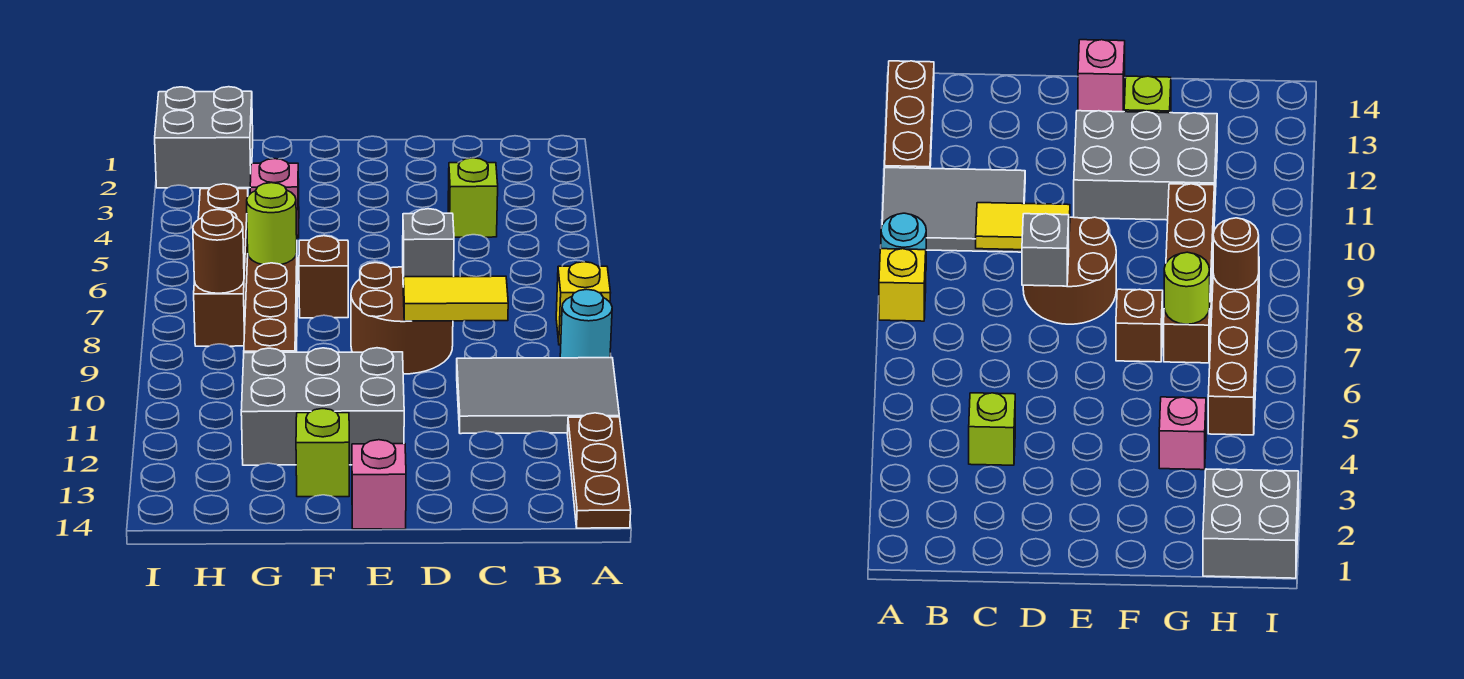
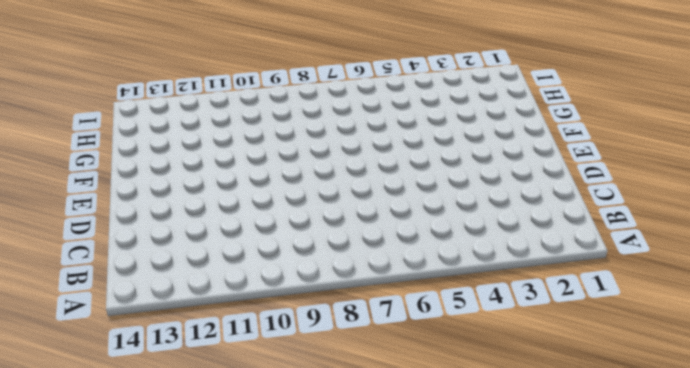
none -> yellow 1x1 brick [556,262,610,345]
none -> cyan 1x1 round brick [560,289,612,358]
none -> grey 2x3 tile [457,358,619,434]

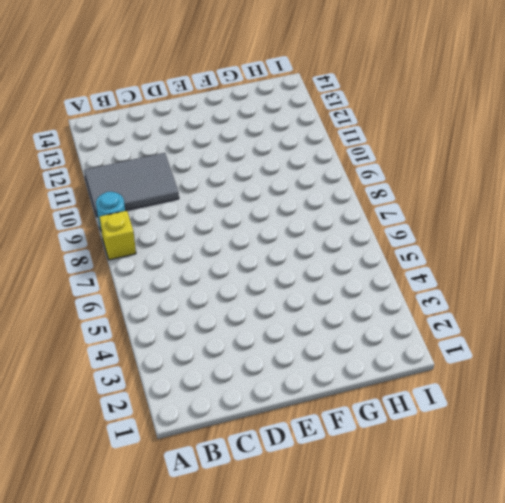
none -> brown 1x3 plate [567,413,631,528]
none -> lime 1x1 brick [448,158,498,237]
none -> brown 2x2 round brick [351,263,453,374]

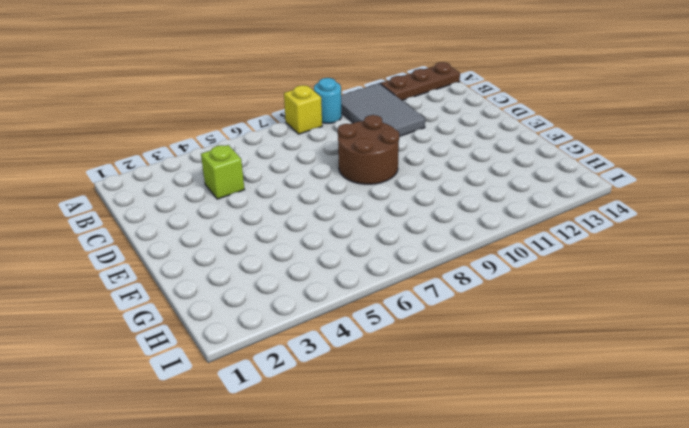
none -> grey 2x3 brick [241,348,404,465]
none -> pink 1x1 brick [352,440,406,529]
none -> brown 1x1 brick [299,236,348,318]

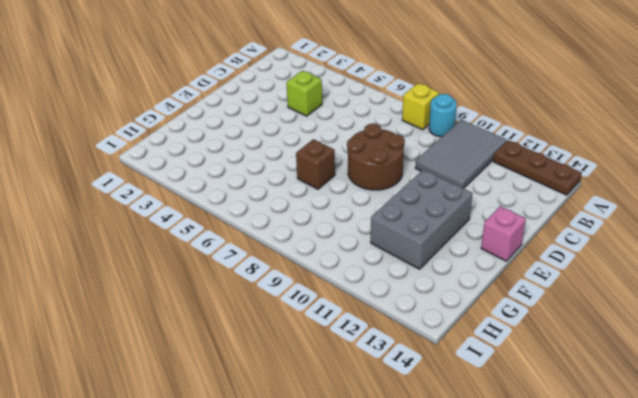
none -> lime 1x1 brick [296,409,349,497]
none -> pink 1x1 brick [250,159,299,238]
none -> brown 1x4 brick [244,254,298,353]

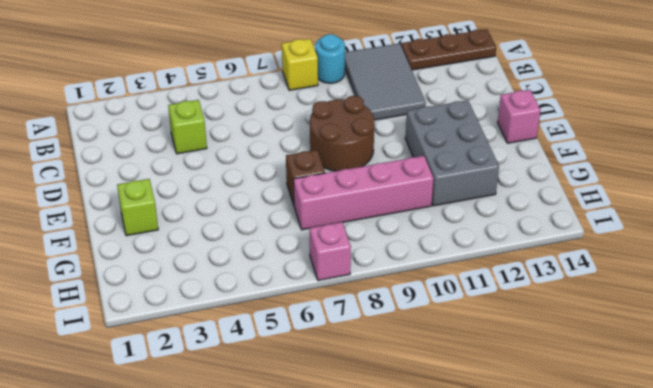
lime 1x1 brick [117,179,158,236] -> lime 1x1 brick moved to [296,409,349,497]
pink 1x4 brick [293,156,434,230] -> brown 1x4 brick [244,254,298,353]
pink 1x1 brick [309,222,351,280] -> pink 1x1 brick moved to [250,159,299,238]
none -> grey 2x2 brick [155,87,253,188]
none -> brown 1x4 brick [194,184,248,346]
none -> yellow 1x2 tile [403,276,508,321]

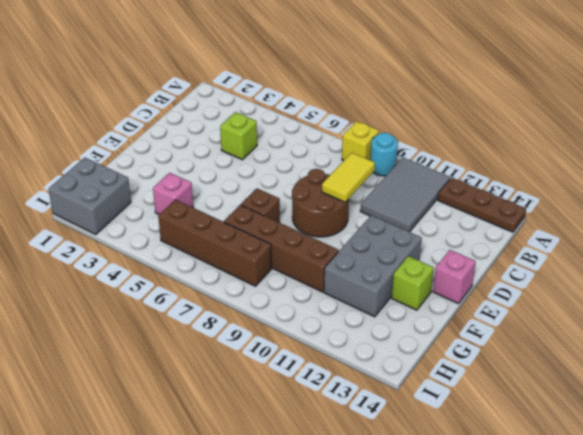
none -> grey 1x1 brick [403,209,454,287]
none -> lime 1x1 round brick [247,183,297,265]
none -> brown 1x1 round brick [193,210,244,293]

